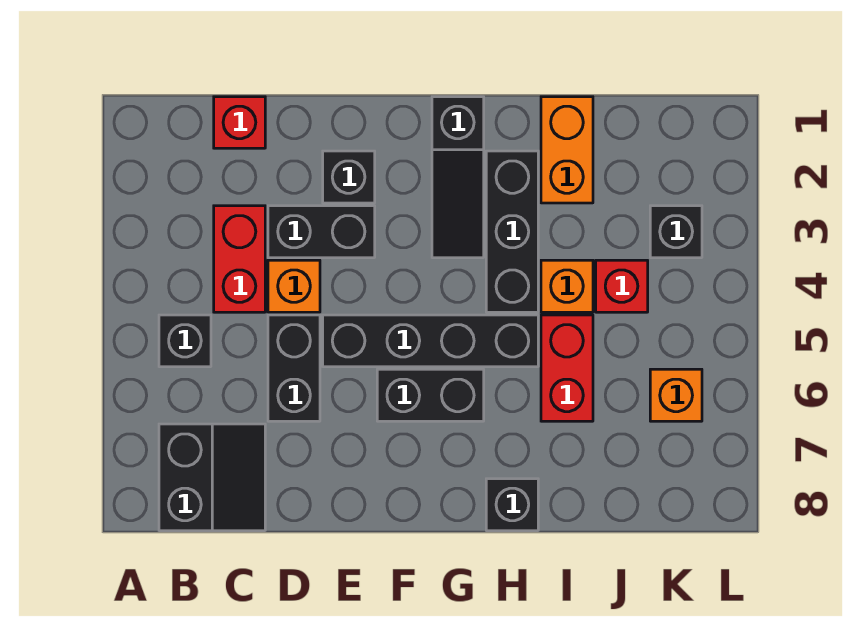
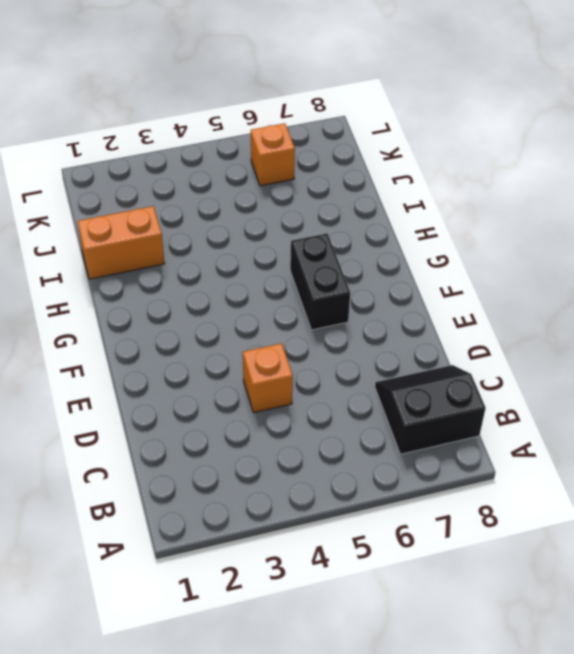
none -> black 1x1 brick [159,315,211,367]
none -> red 1x1 brick [214,97,265,148]
none -> red 1x2 brick [214,206,265,312]

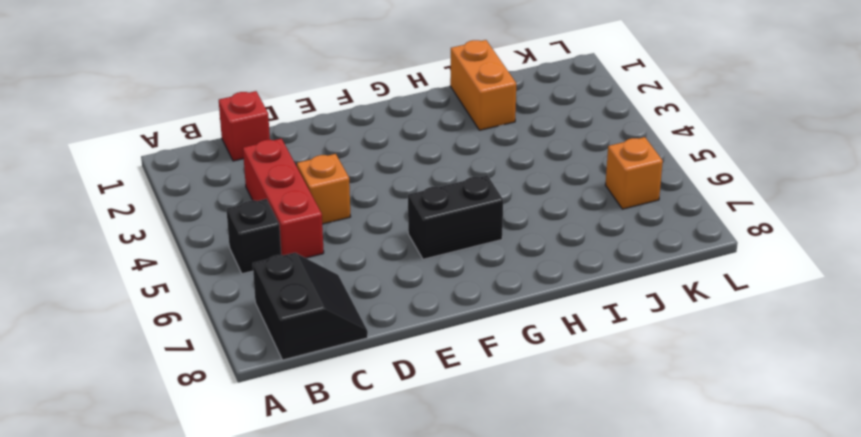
red 1x3 brick [243,139,324,258] -> red 1x2 brick [214,206,265,312]
none -> black 1x2 brick [268,206,375,258]
none -> black 1x2 brick [268,315,320,421]
none -> black 1x1 brick [323,151,375,203]

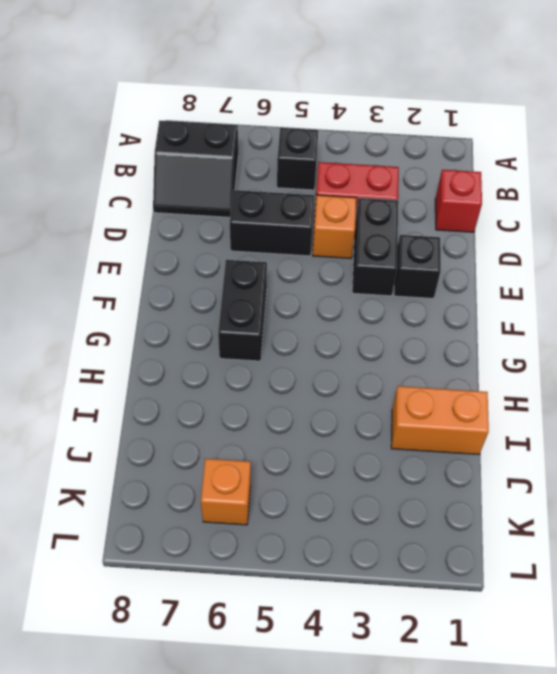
none -> black 1x4 brick [323,315,538,367]
none -> black 1x3 slope [432,97,484,258]
none -> black 1x3 brick [486,151,538,312]

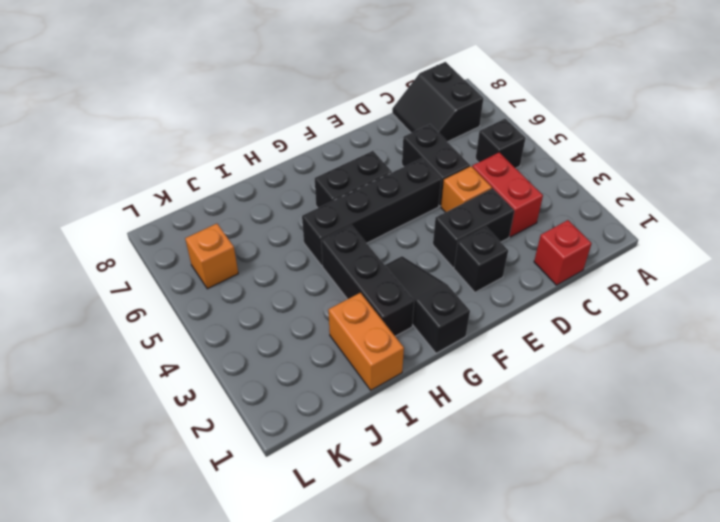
none -> black 1x1 brick [486,479,538,531]
none -> orange 1x1 brick [541,260,593,312]
none -> red 1x2 brick [541,315,593,421]

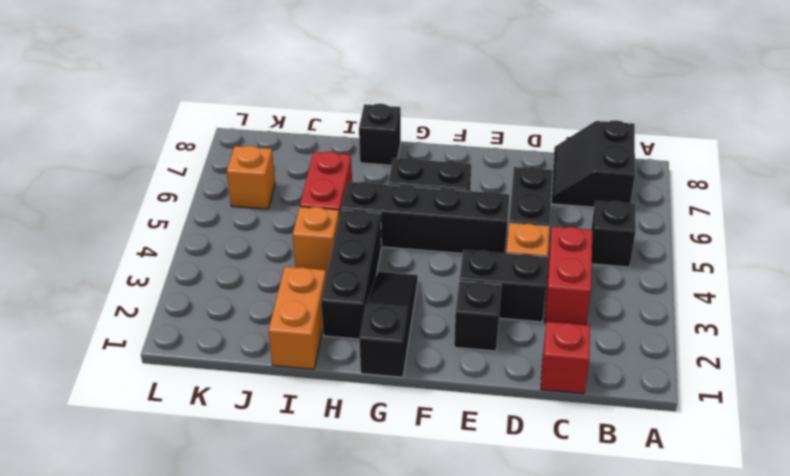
none -> red 1x1 brick [596,260,648,312]
none -> black 1x1 brick [650,206,702,258]

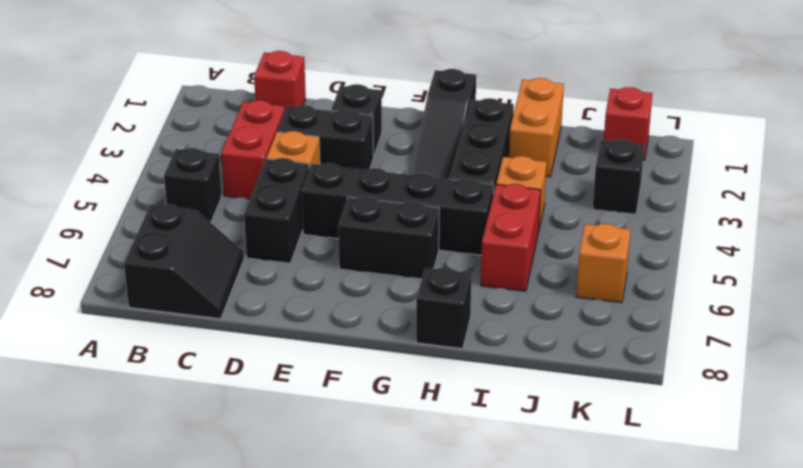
red 1x1 brick [604,87,653,160] -> red 1x1 brick moved to [596,260,648,312]

